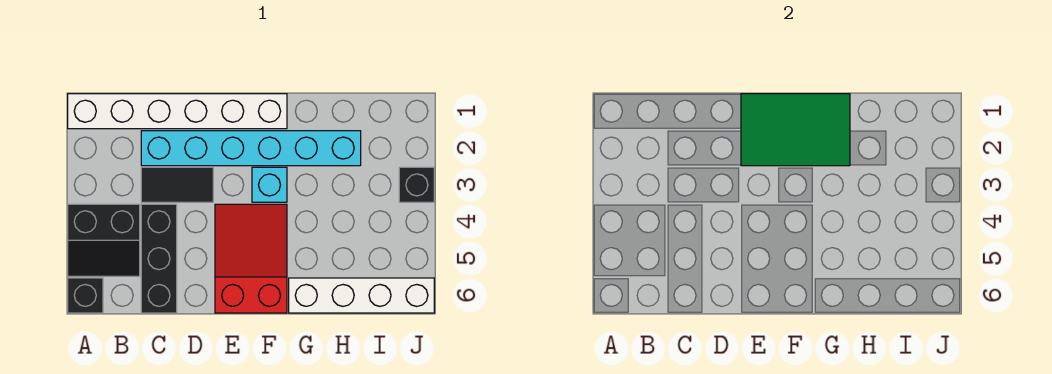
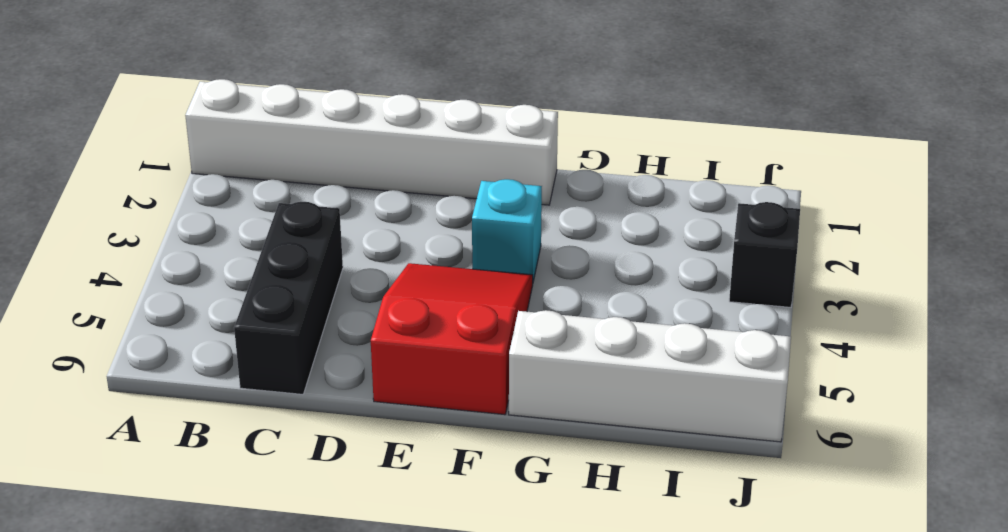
none -> black 2x2 slope [68,204,140,276]
none -> black 1x1 brick [68,278,103,313]

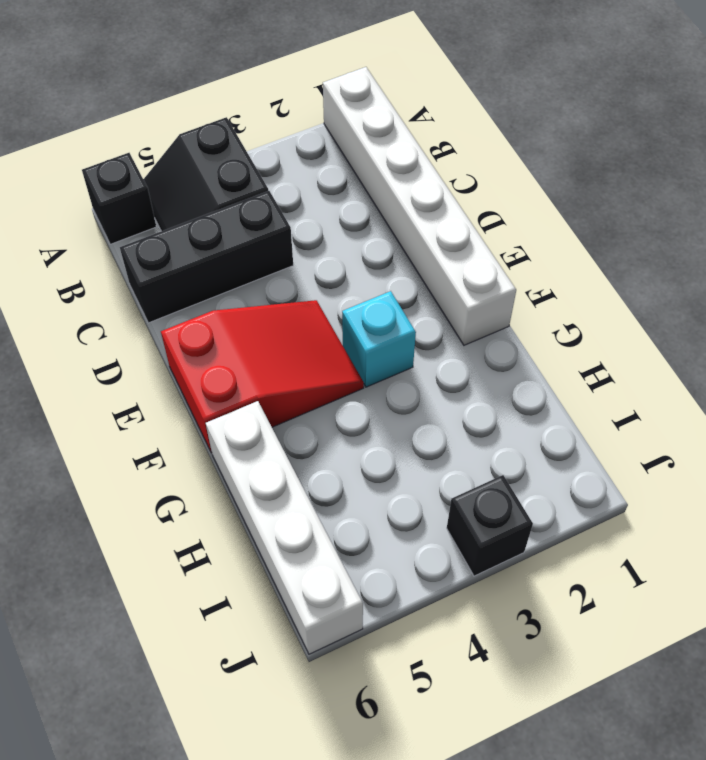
none -> cyan 1x6 brick [141,131,361,166]
none -> black 1x2 tile [141,167,213,202]

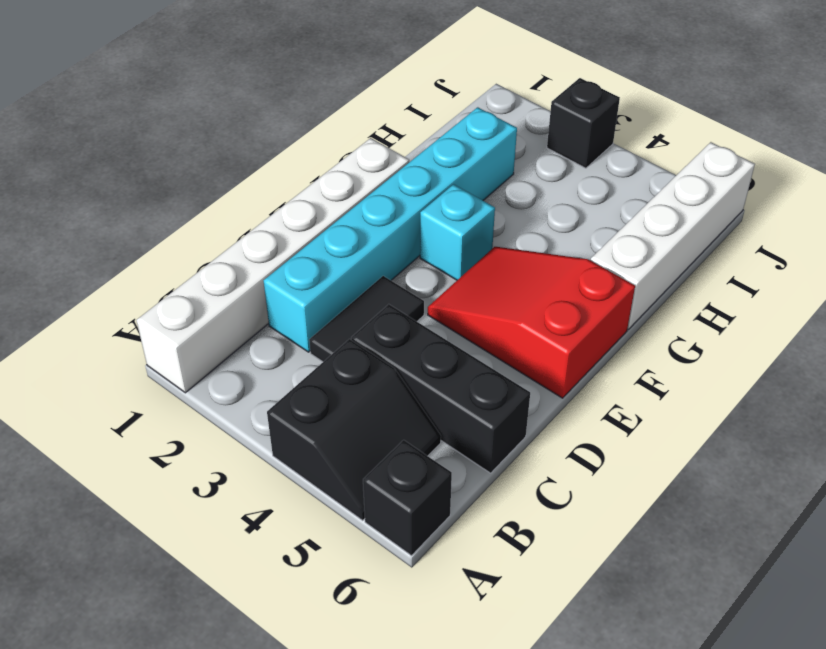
none -> green 2x3 tile [741,94,850,166]

